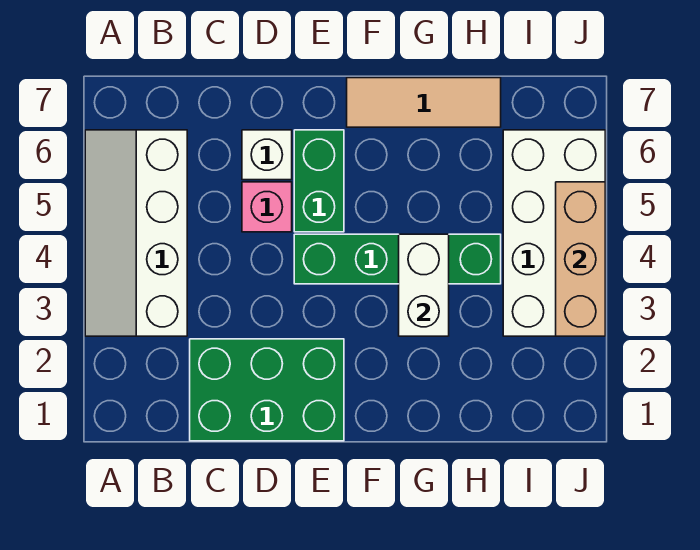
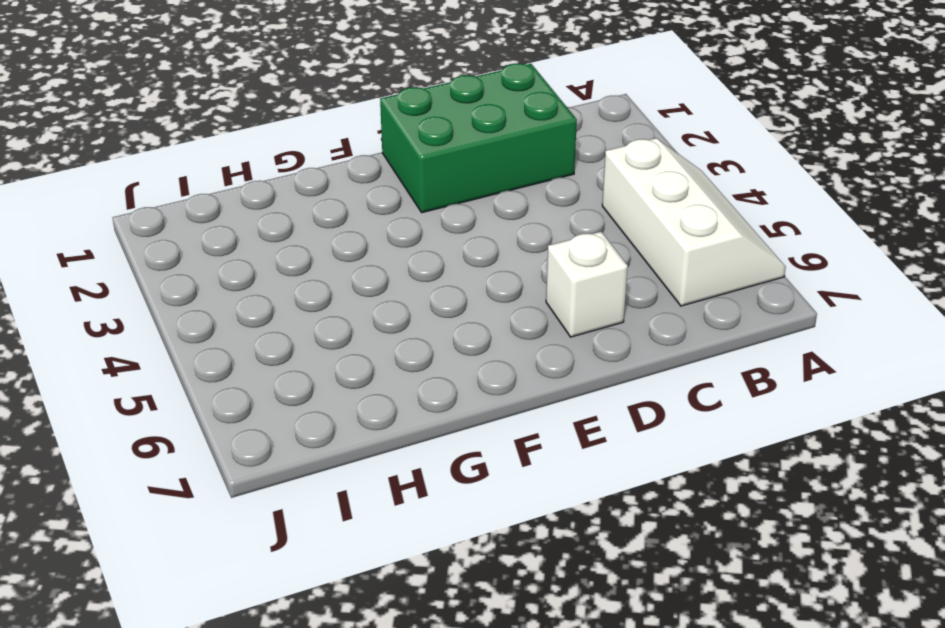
white 2x3 slope [602,138,786,306] -> white 2x4 slope [85,130,187,336]
none -> pink 1x1 brick [242,182,292,232]
none -> green 1x4 brick [294,234,501,284]

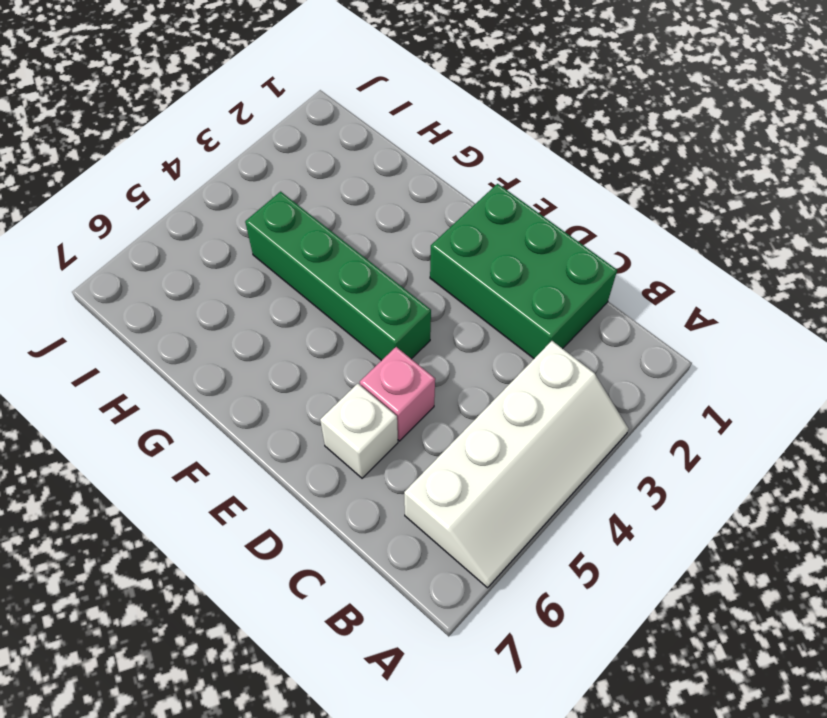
none -> green 1x2 brick [294,130,344,232]
none -> tan 1x3 tile [347,78,501,127]

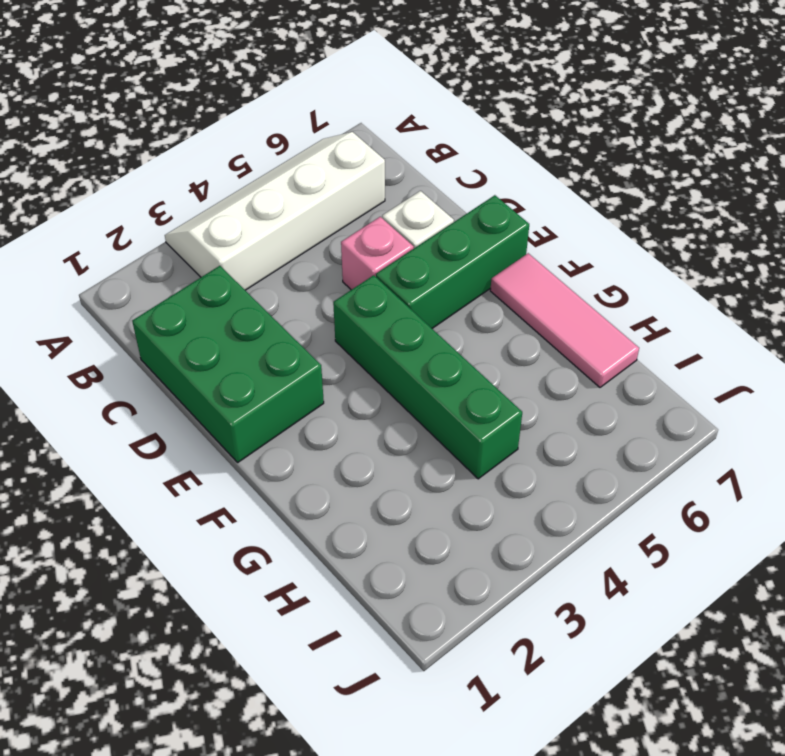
green 1x3 brick [376,195,529,328] -> green 1x2 brick [294,130,344,232]
pink 1x3 tile [490,253,639,387] -> tan 1x3 tile [347,78,501,127]
none -> white 2x4 brick [503,130,605,336]
none -> white 1x2 brick [399,234,449,336]

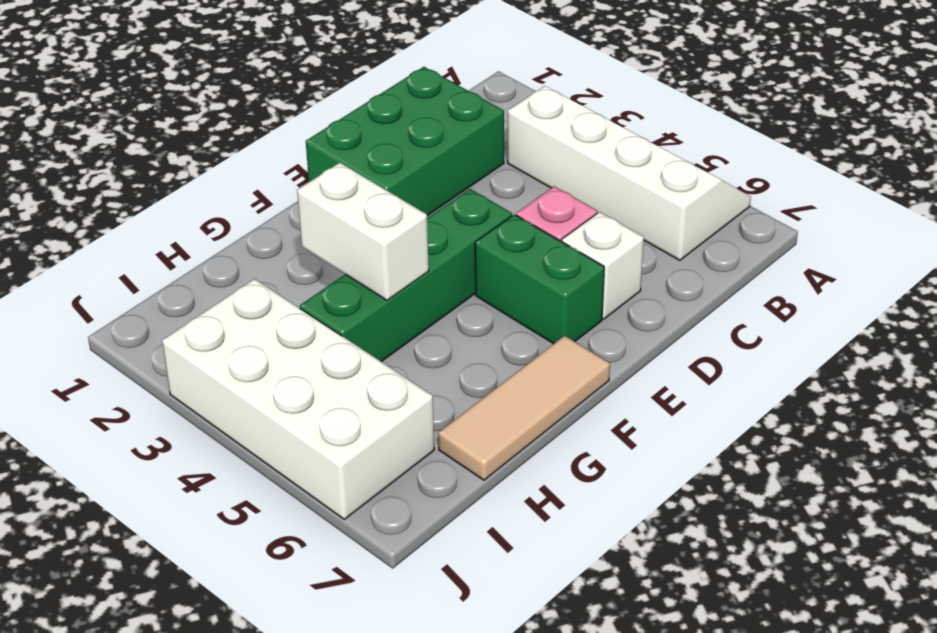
none -> tan 1x3 brick [556,182,605,336]

